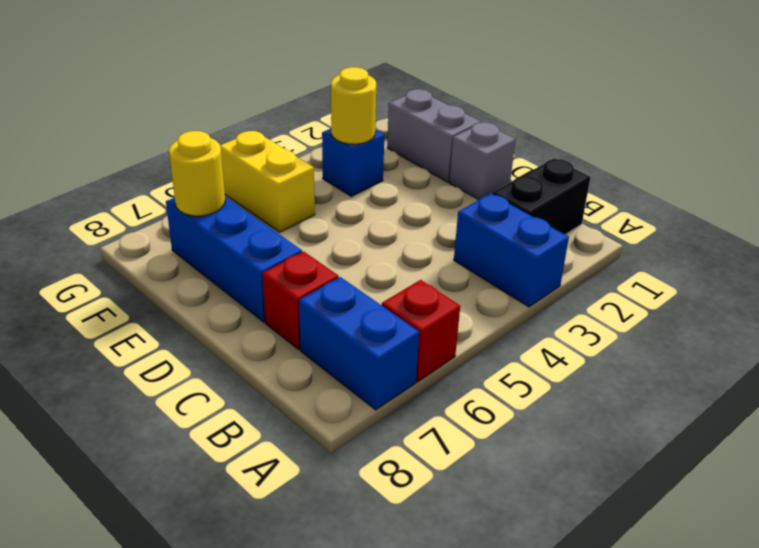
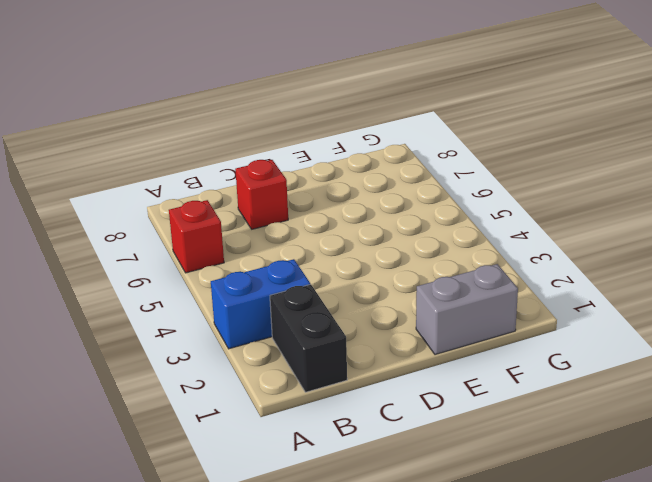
none -> blue 1x2 brick [299,277,419,410]
none -> grey 1x1 brick [449,122,516,200]
none -> blue 1x3 brick [166,197,302,322]

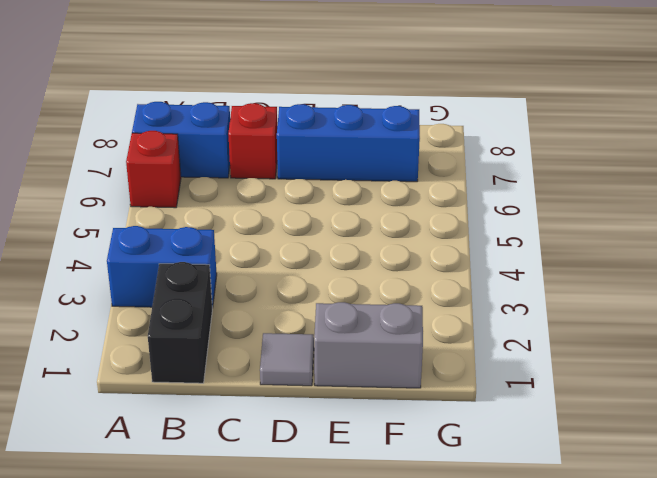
grey 1x1 tile [260,333,314,386] -> grey 1x1 brick [449,122,516,200]
none -> blue 1x1 brick [322,129,384,196]
none -> yellow 1x2 brick [220,131,315,232]
none -> yellow 1x1 round brick [331,67,376,144]

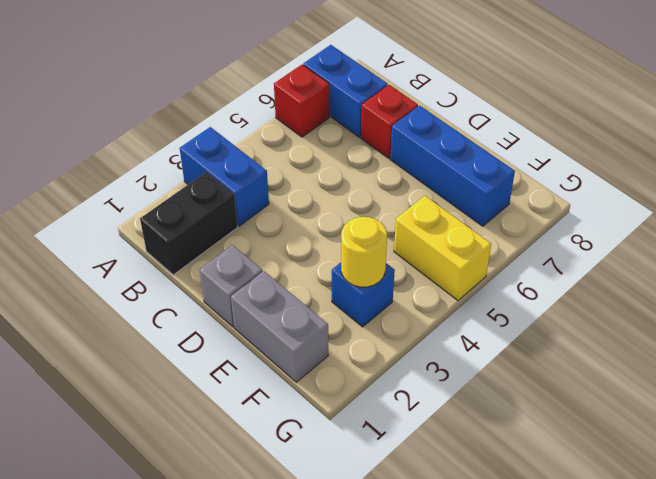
none -> yellow 1x1 round brick [169,131,225,216]

